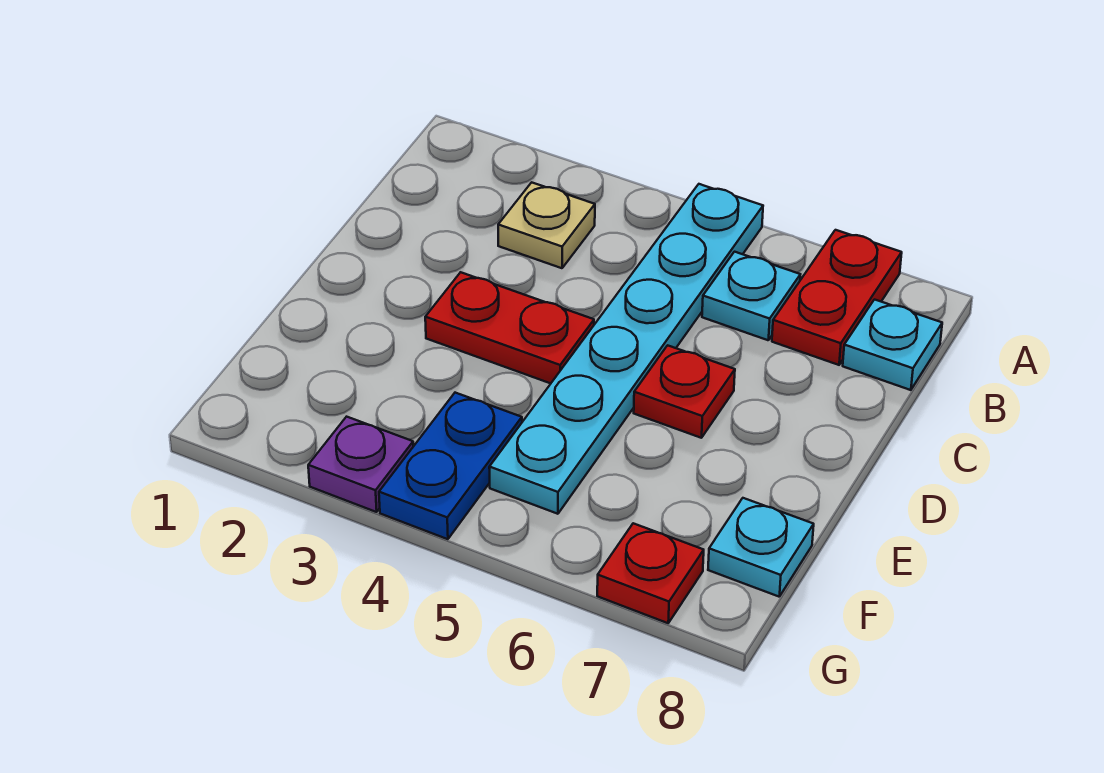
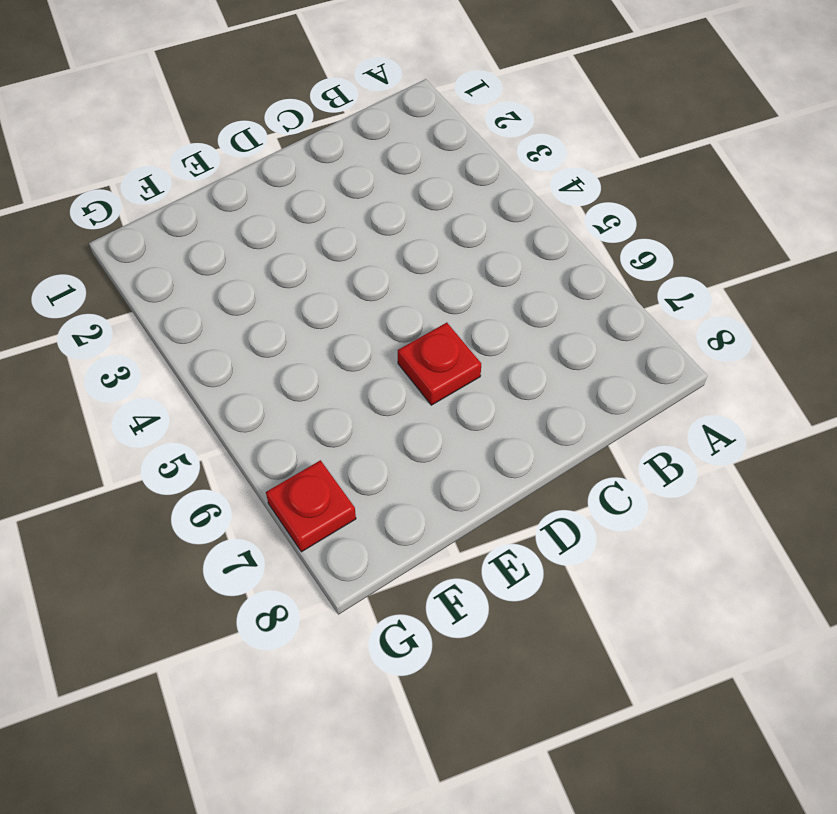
none -> cyan 1x6 plate [489,184,763,514]
none -> red 1x2 plate [772,230,902,365]

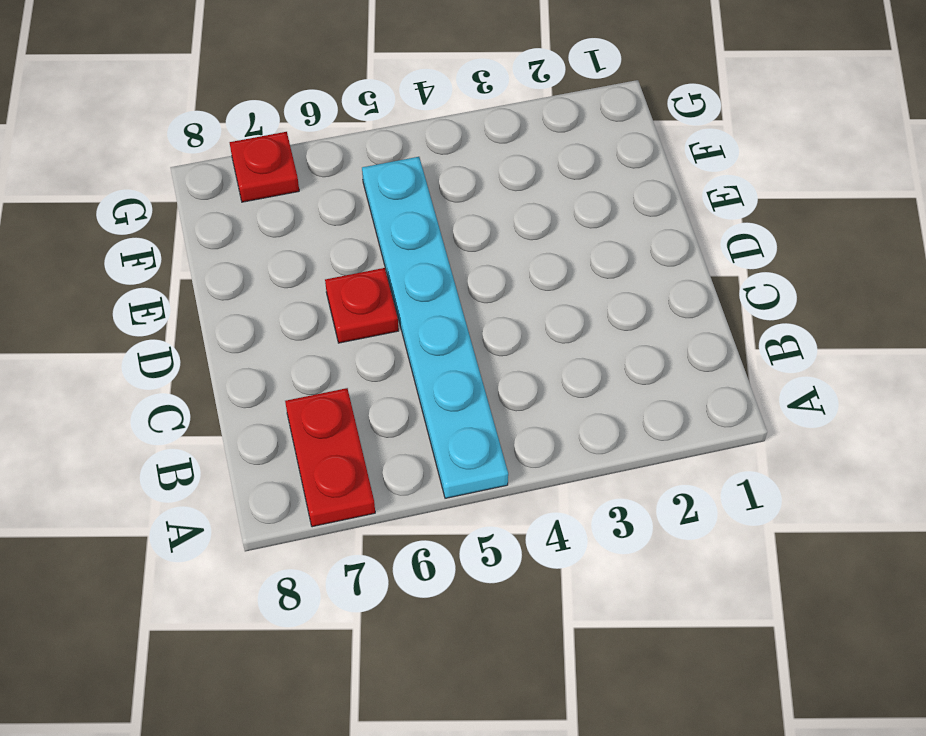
none -> tan 1x1 plate [498,182,595,268]
none -> cyan 1x1 plate [702,252,800,340]

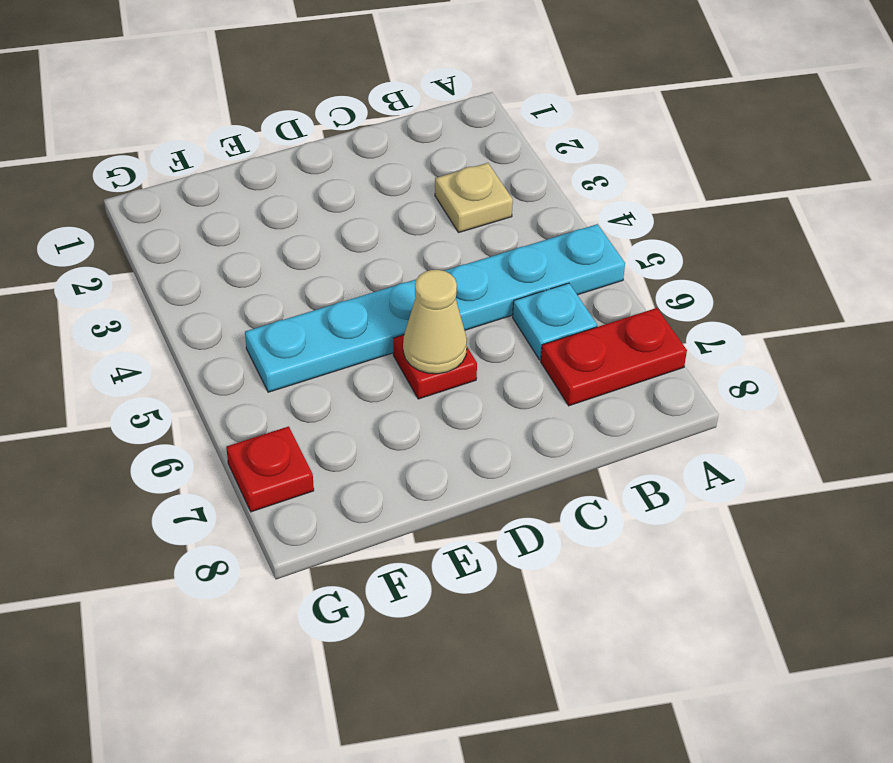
tan 1x1 cone [403,270,467,374] -> none
none -> cyan 1x1 plate [843,300,942,390]
none -> red 1x2 plate [425,272,594,383]

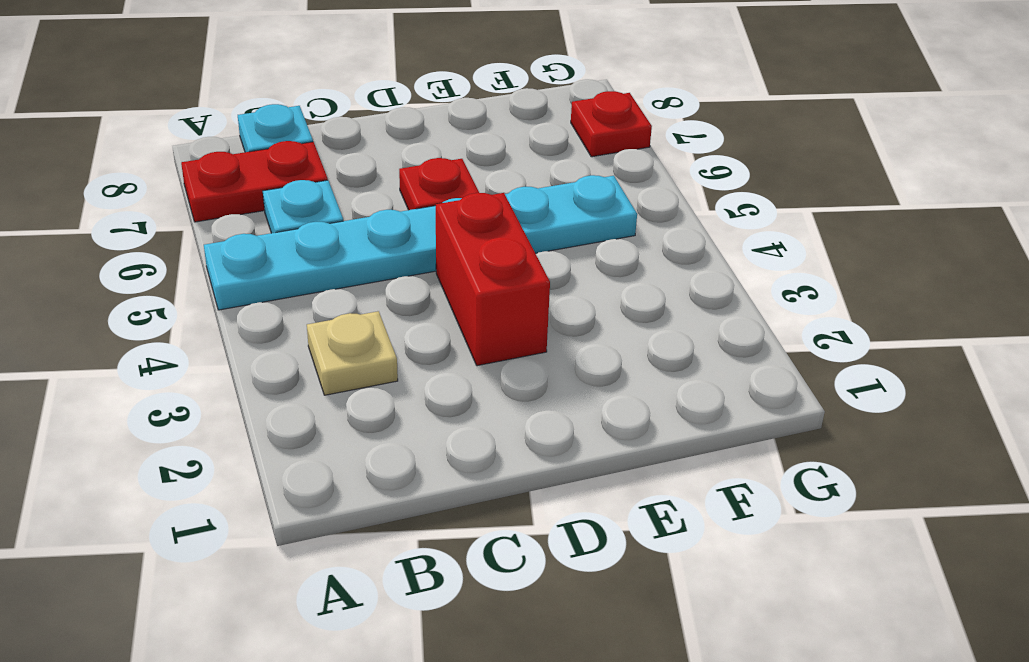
red 1x2 brick [436,193,550,366] -> red 1x2 plate [425,272,594,383]
none -> blue 1x2 plate [379,393,522,539]
none -> cyan 1x1 plate [708,498,814,597]

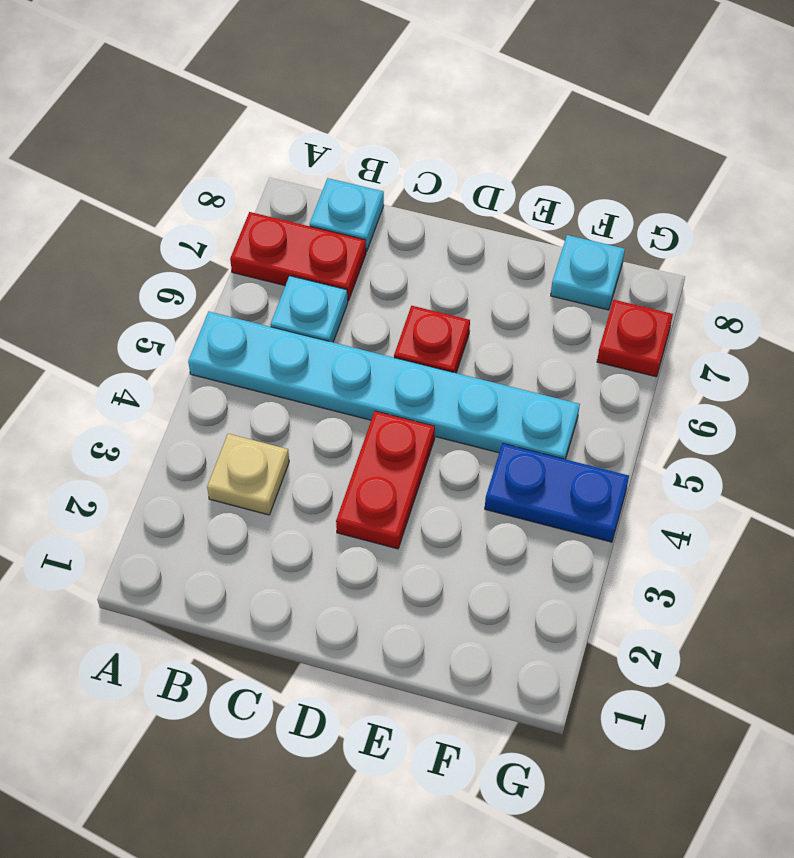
none -> purple 1x1 plate [308,417,413,512]

